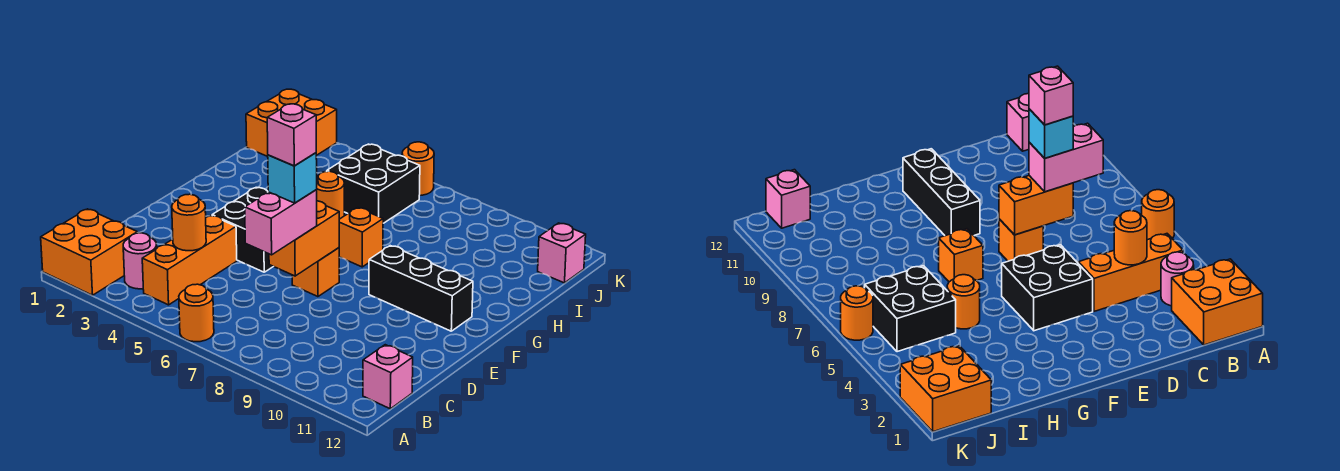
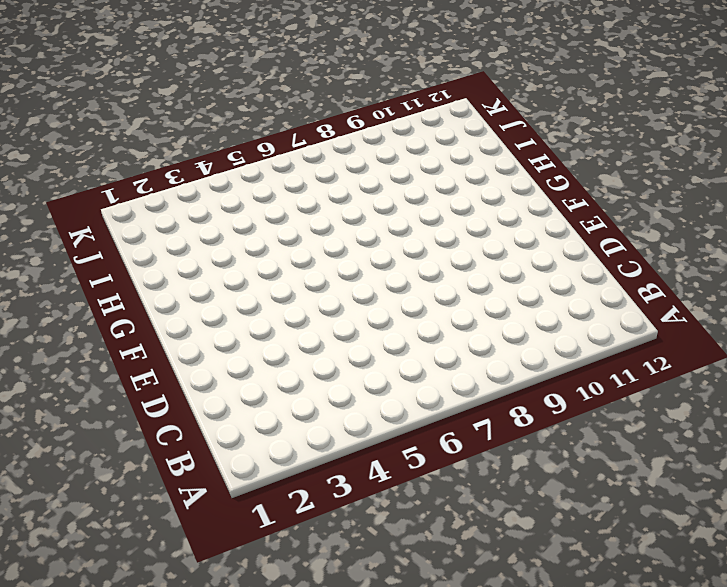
none -> orange 2x2 brick [41,209,137,295]
none -> orange 1x1 round brick [179,284,214,342]
none -> pink 1x1 round brick [123,233,157,289]

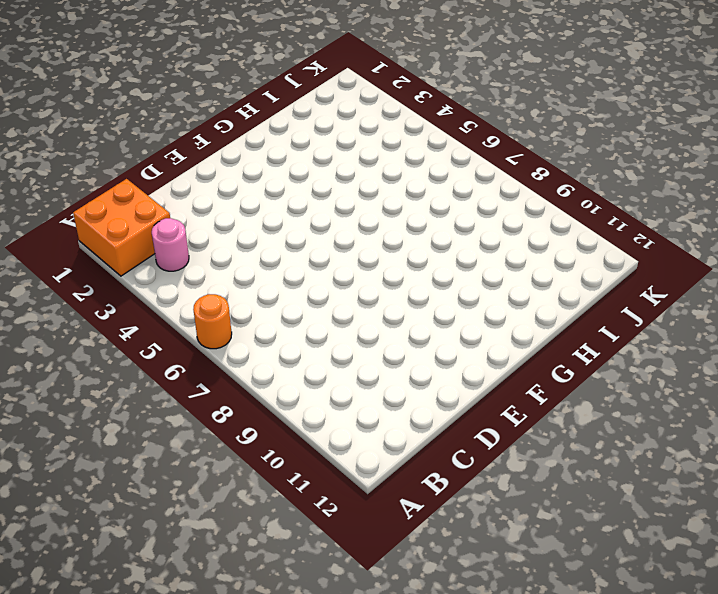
none -> orange 1x3 brick [142,215,237,305]
none -> pink 1x1 brick [363,345,413,409]
none -> black 2x2 brick [212,187,273,272]

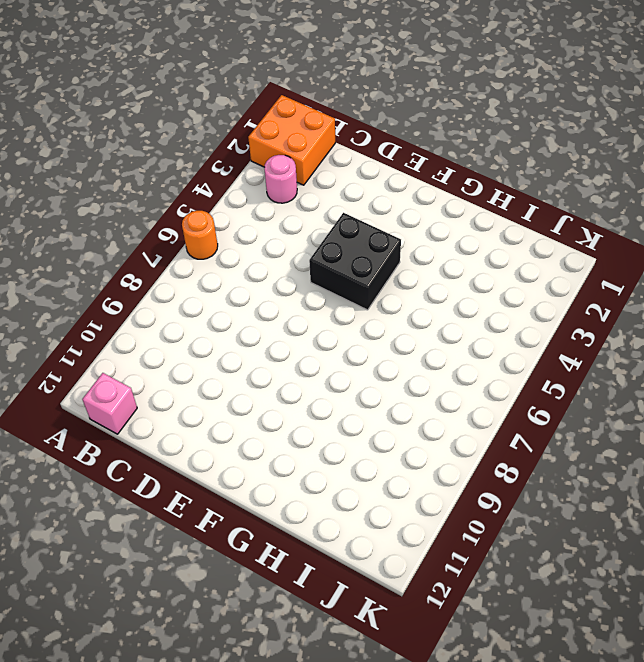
none -> orange 1x3 brick [142,215,237,305]
none -> orange 1x1 brick [292,248,339,297]
none -> black 1x3 brick [369,246,473,331]

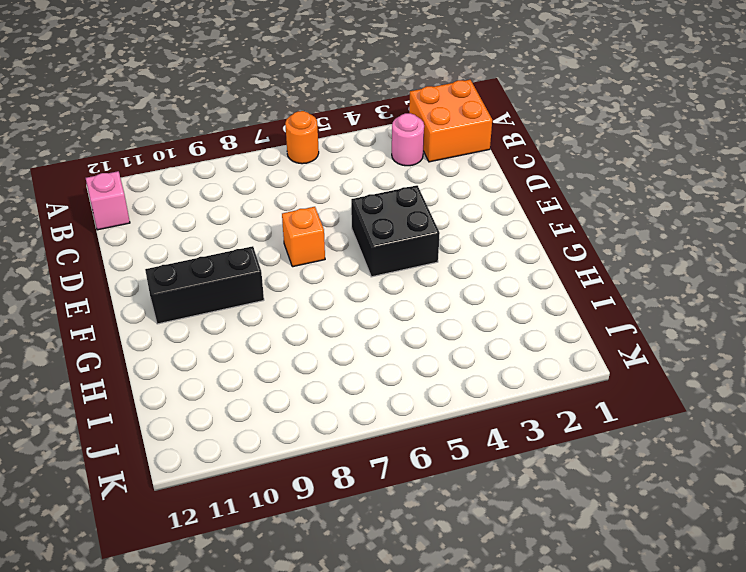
none -> orange 1x3 brick [142,215,237,305]
none -> orange 1x1 brick [339,208,383,267]
none -> orange 1x1 round brick [316,171,344,219]

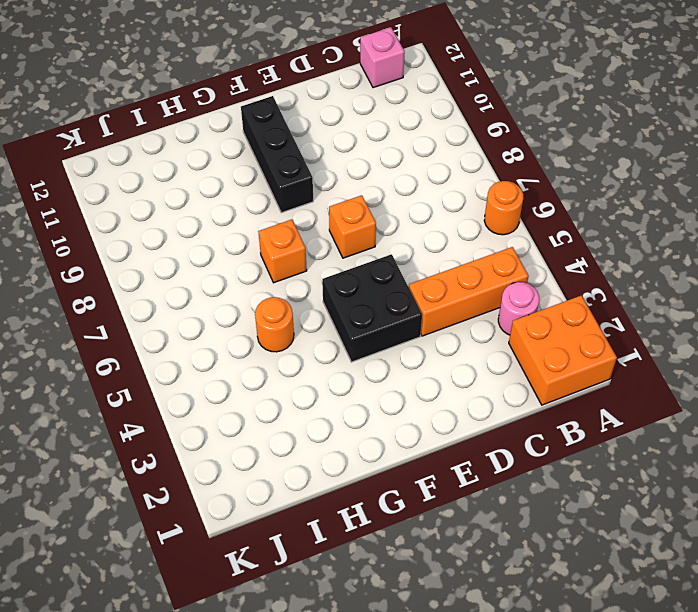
none -> black 2x2 brick [327,144,420,223]
none -> orange 2x2 brick [246,89,337,156]
none -> pink 1x1 brick [538,223,586,283]

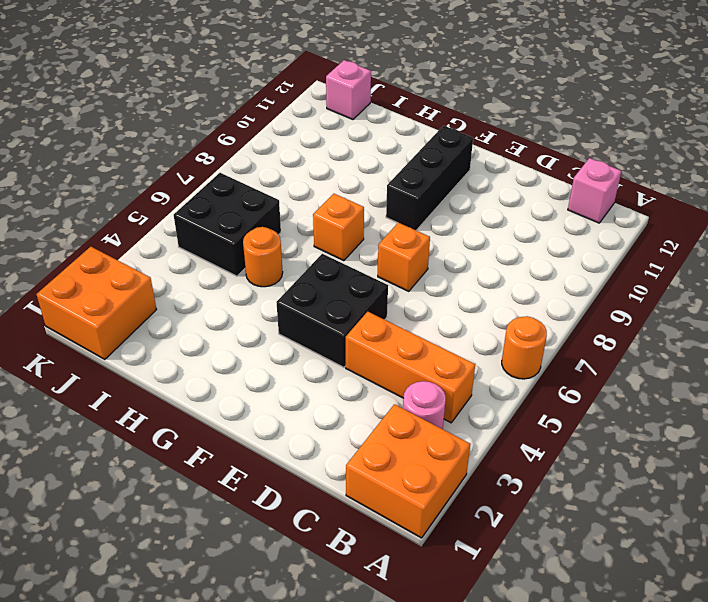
none -> orange 1x1 round brick [402,142,434,195]
none -> orange 1x1 round brick [172,194,206,251]
none -> orange 1x2 brick [269,201,339,276]

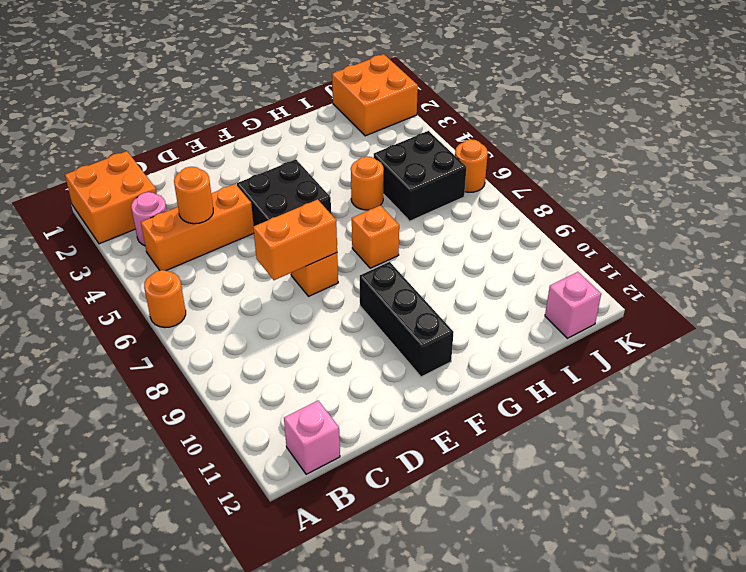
none -> pink 1x2 brick [245,190,317,255]
none -> cyan 1x1 brick [268,153,317,203]
none -> pink 1x1 brick [267,104,316,166]

